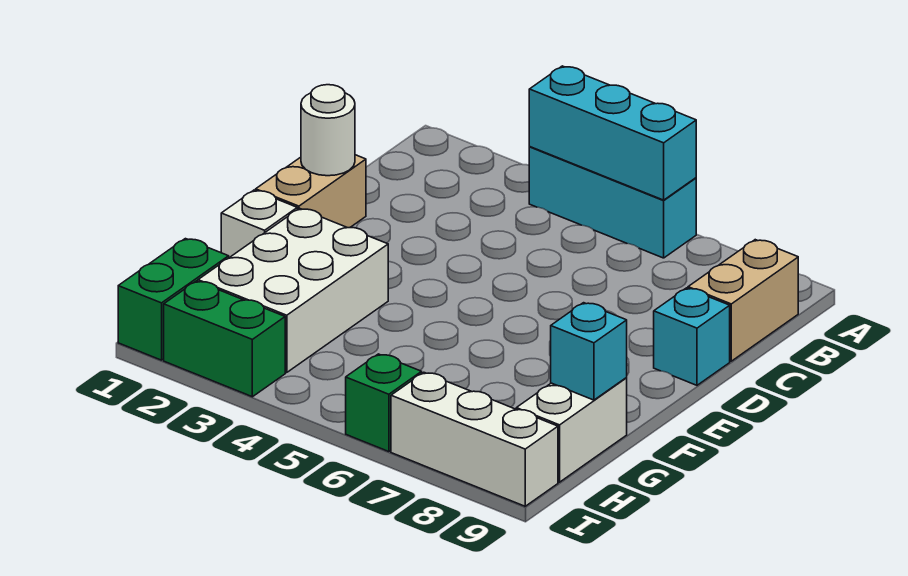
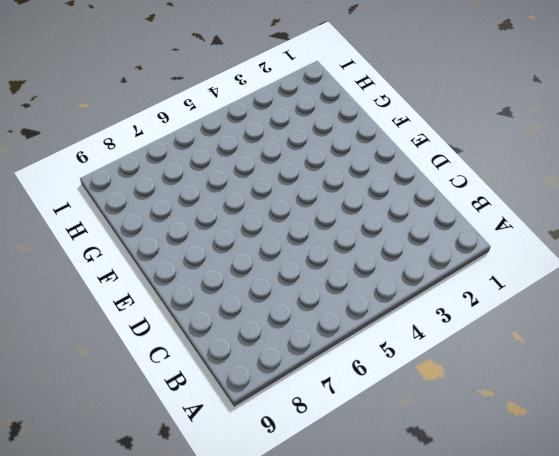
none -> cyan 1x3 brick [529,147,696,258]
none -> tan 1x2 brick [688,240,798,361]
none -> tan 1x2 brick [256,155,366,228]

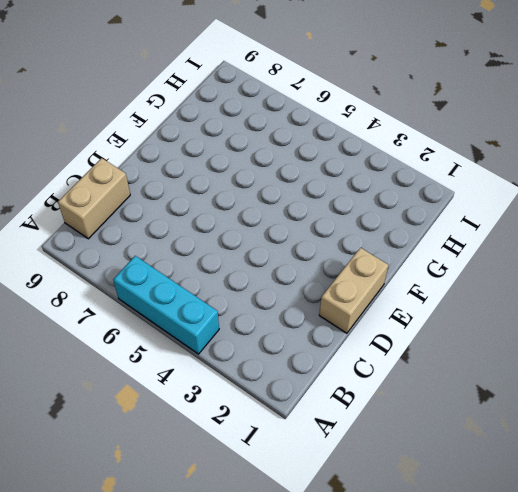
none -> cyan 1x1 brick [654,288,730,385]
none -> white 1x1 brick [221,190,297,258]
none -> white 2x3 brick [198,208,388,373]

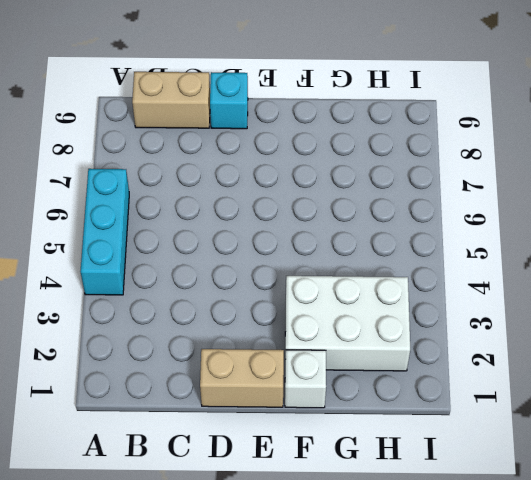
none -> white 1x2 brick [516,378,627,482]
none -> green 1x2 brick [118,239,229,360]
none -> green 1x2 brick [164,281,285,397]

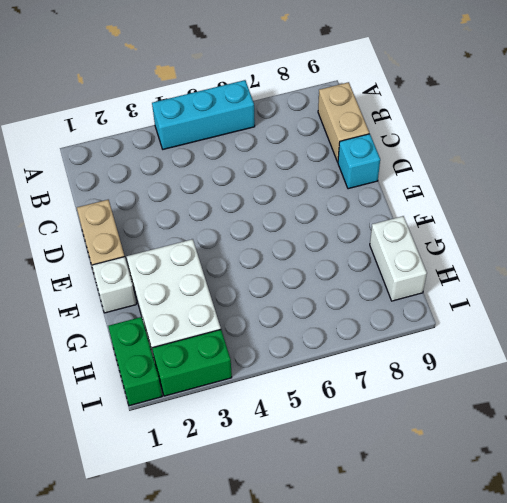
none -> green 1x1 brick [346,354,422,452]
none -> white 1x3 brick [391,372,558,506]
none -> cyan 1x3 brick [529,66,696,200]

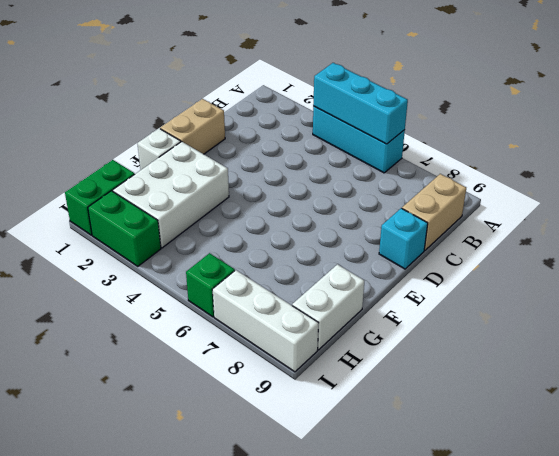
none -> white 1x1 round brick [301,85,355,176]
none -> cyan 1x1 brick [551,303,627,400]

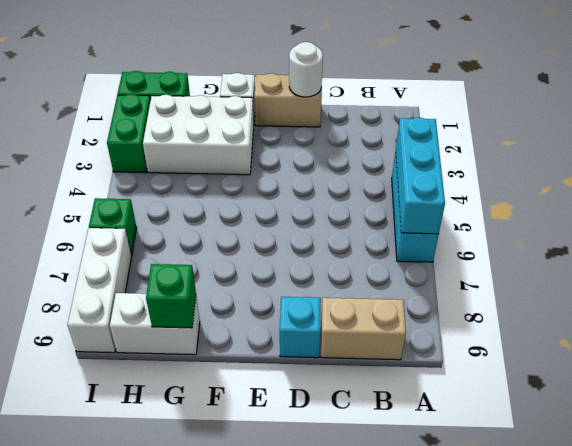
green 1x1 brick [146,264,196,328] -> cyan 1x1 brick [551,303,627,400]

